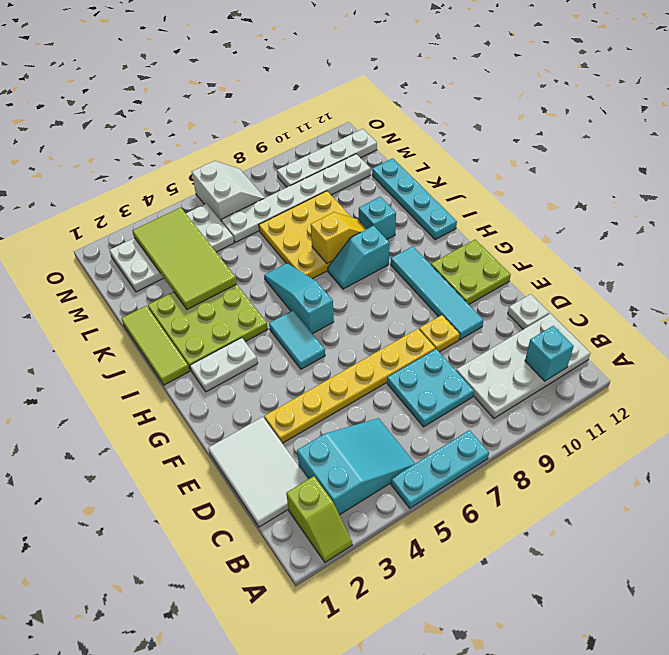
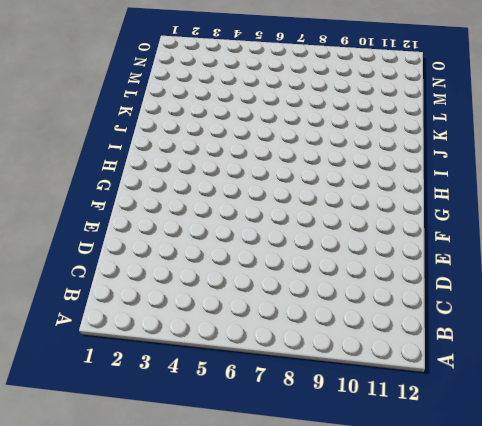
none -> lime 1x2 slope [286,476,352,562]
none -> cyan 1x3 plate [391,430,489,508]
none -> cyan 2x3 slope [297,418,415,515]

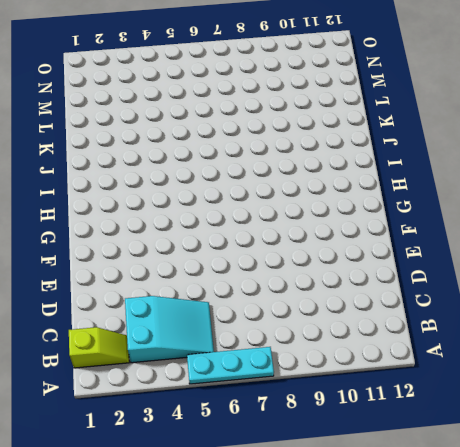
lime 1x2 slope [69,327,129,368] -> lime 1x2 slope turned to [286,476,352,562]
none -> white 2x4 plate [456,314,590,418]
none -> white 2x3 tile [208,417,308,527]
none -> cyan 2x2 plate [387,349,474,427]

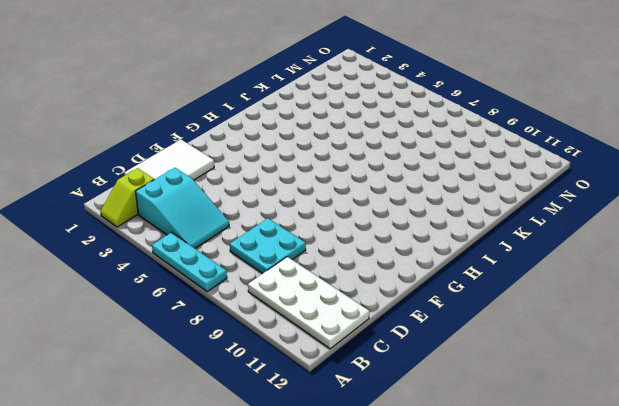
none -> white 1x1 plate [508,294,549,329]
none -> yellow 1x6 plate [264,329,435,443]
none -> yellow 1x1 plate [419,315,460,352]

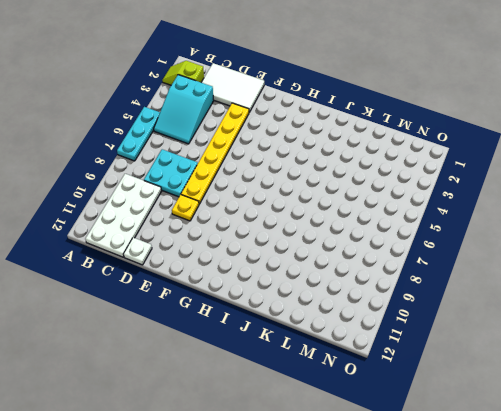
none -> cyan 1x4 tile [391,246,483,340]
none -> lime 2x2 plate [431,240,511,304]
none -> cyan 1x2 tile [269,310,325,369]

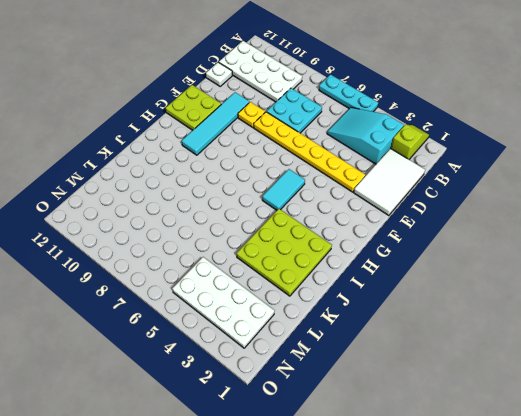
none -> white 1x2 plate [190,338,258,392]
none -> cyan 1x3 slope [264,263,334,334]
none -> lime 1x3 tile [121,306,189,385]

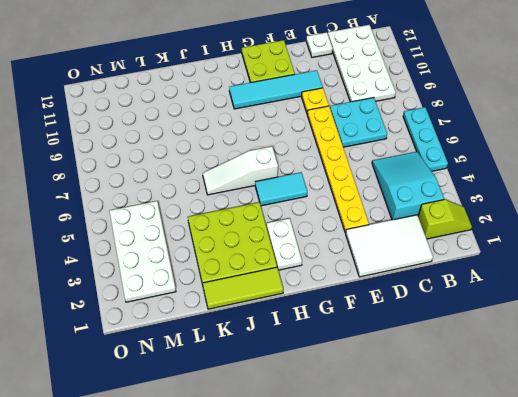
white 1x3 slope [203,146,278,195] -> cyan 1x3 slope [264,263,334,334]
none -> cyan 1x2 slope [328,226,390,289]
none -> cyan 1x4 plate [372,158,457,240]
none -> yellow 3x3 plate [259,191,351,279]

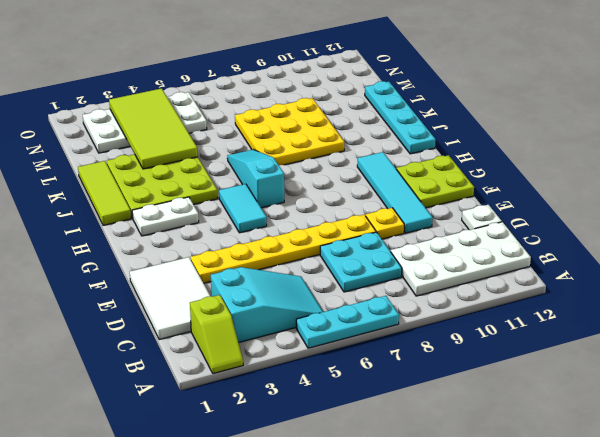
none -> cyan 1x2 slope [328,226,390,289]
none -> cyan 1x1 brick [359,197,396,239]
none -> white 1x6 plate [221,154,371,242]

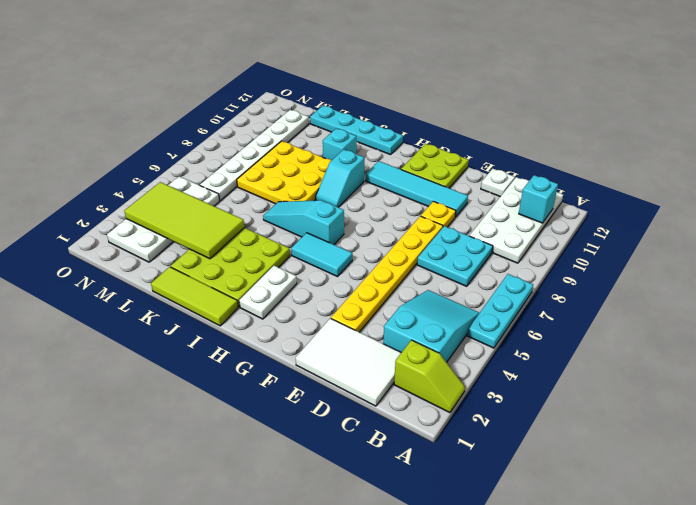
none -> white 2x2 slope [192,161,265,221]
none -> white 1x4 plate [277,129,377,187]
none -> yellow 1x2 slope [311,212,366,263]

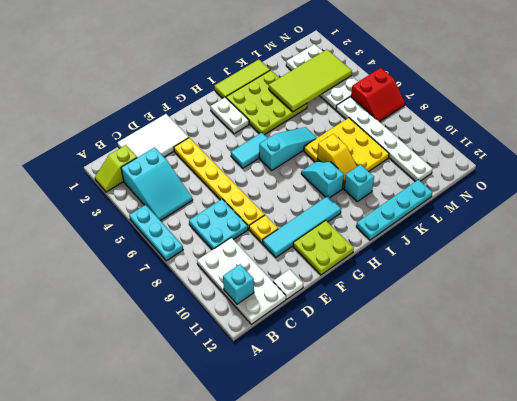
red 2x2 slope [351,68,405,122] -> white 2x2 slope [192,161,265,221]
none -> white 1x4 plate [277,129,377,187]

